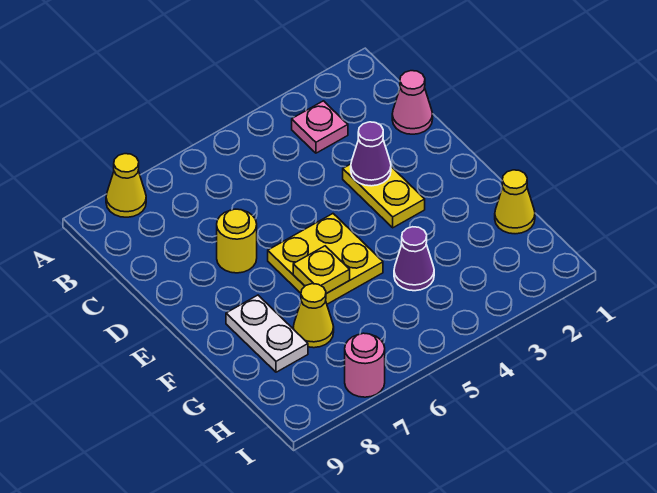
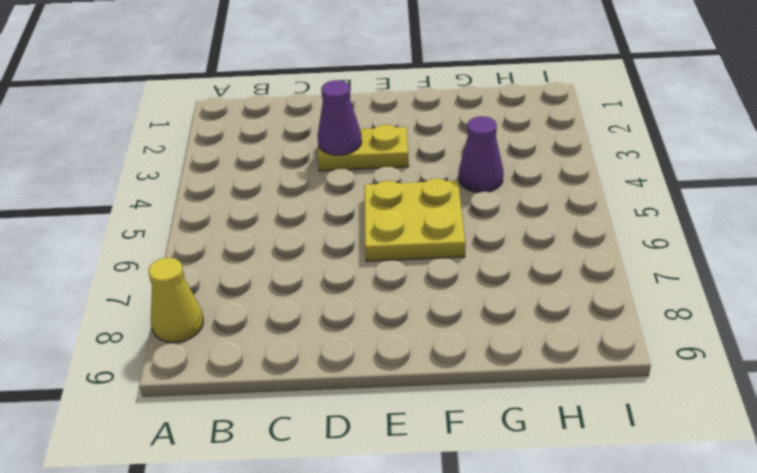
none -> pink 1x1 plate [292,101,348,153]
none -> pink 1x1 cone [392,71,433,134]
none -> yellow 1x1 round brick [217,209,257,273]

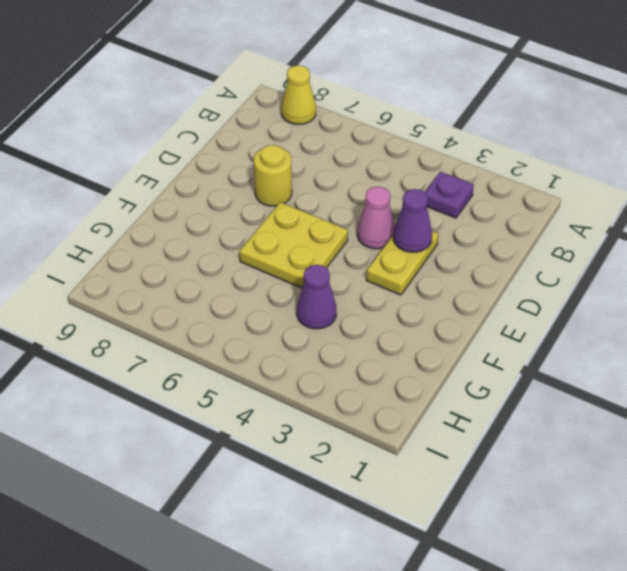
purple 1x1 plate [425,172,474,218] -> pink 1x1 plate [292,101,348,153]
pink 1x1 cone [357,187,395,249] -> pink 1x1 cone moved to [392,71,433,134]
none -> white 1x2 plate [226,295,308,372]
none -> yellow 1x1 cone [495,170,535,234]
none -> yellow 1x1 cone [293,284,334,348]

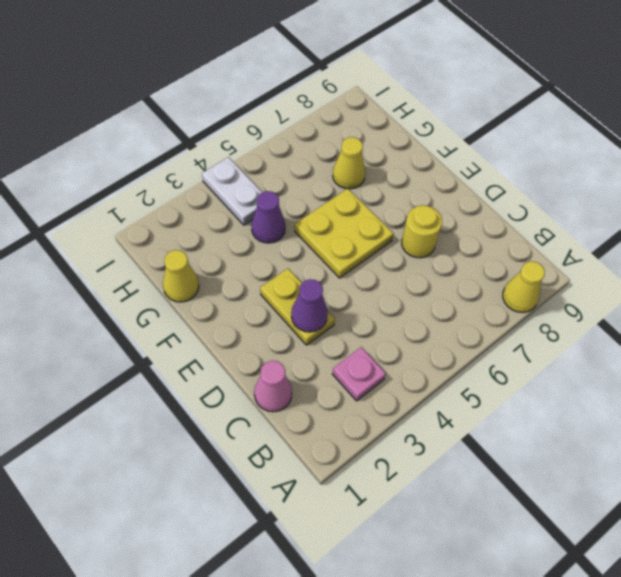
white 1x2 plate [202,157,262,225] -> white 1x2 plate moved to [226,295,308,372]
none -> pink 1x1 round brick [345,333,385,397]
none -> yellow 1x1 plate [293,246,350,294]

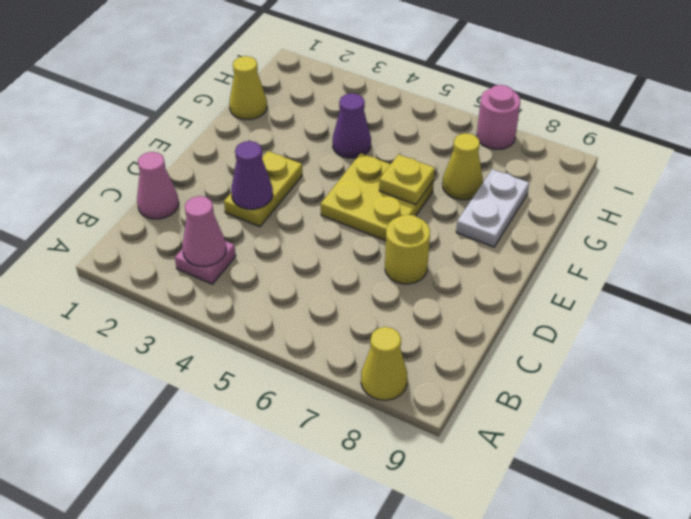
pink 1x1 cone [182,196,226,266] -> none

